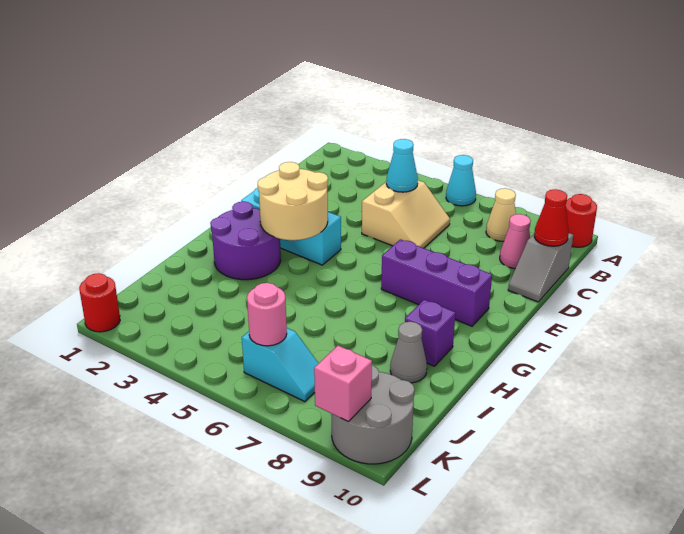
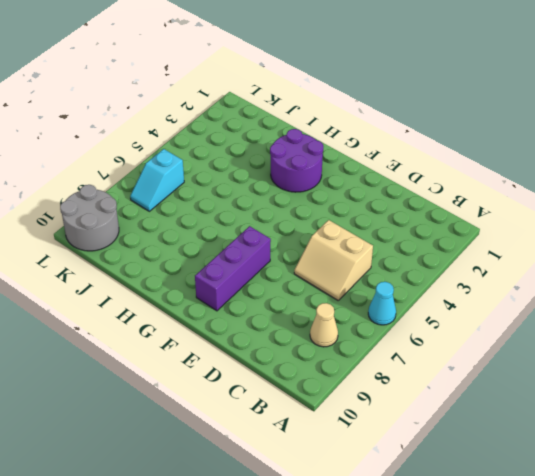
none -> red 1x1 round brick [566,194,597,247]
none -> pink 1x1 cone [500,214,531,269]
none -> grey 1x2 slope [508,233,573,302]

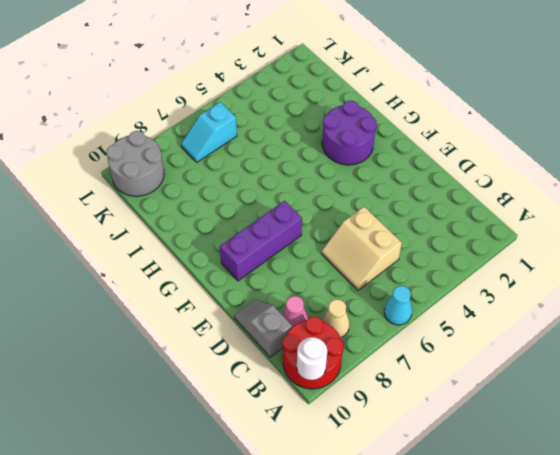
red 2x2 round brick [282,317,344,389] -> red 1x1 round brick [566,194,597,247]
white 1x1 round brick [297,337,327,380] -> none
none -> cyan 1x3 brick [241,188,341,265]
none -> purple 1x1 brick [405,300,455,366]
none -> grey 1x1 cone [390,322,427,383]

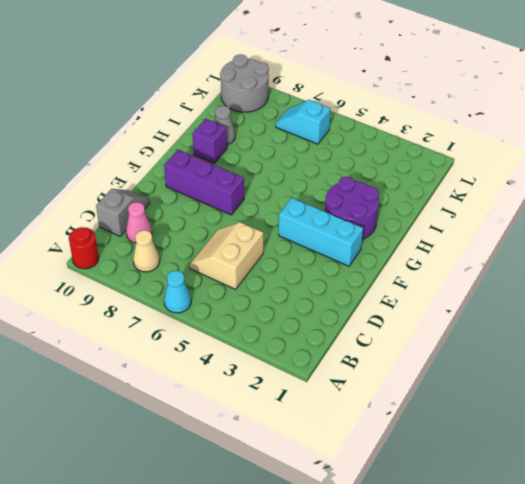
none -> red 1x1 round brick [79,273,120,332]
none -> cyan 1x1 cone [386,139,418,192]
none -> red 1x1 cone [534,189,569,246]

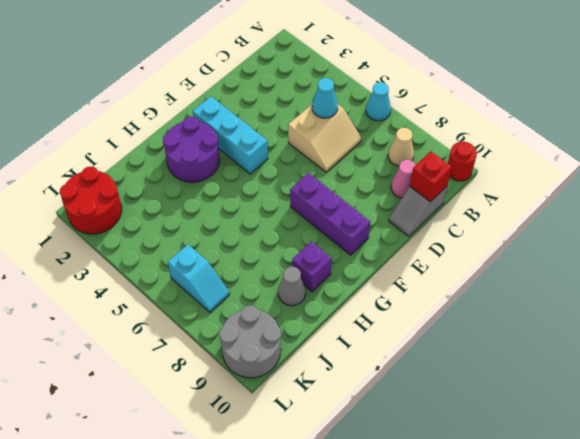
red 1x1 brick [410,151,452,202] -> red 1x1 cone [534,189,569,246]
red 2x2 round brick [60,167,122,234] -> red 1x1 round brick [79,273,120,332]
none -> tan 2x2 round brick [258,162,328,240]
none -> pink 1x1 round brick [247,283,287,346]
none -> pink 1x1 brick [314,346,372,422]

